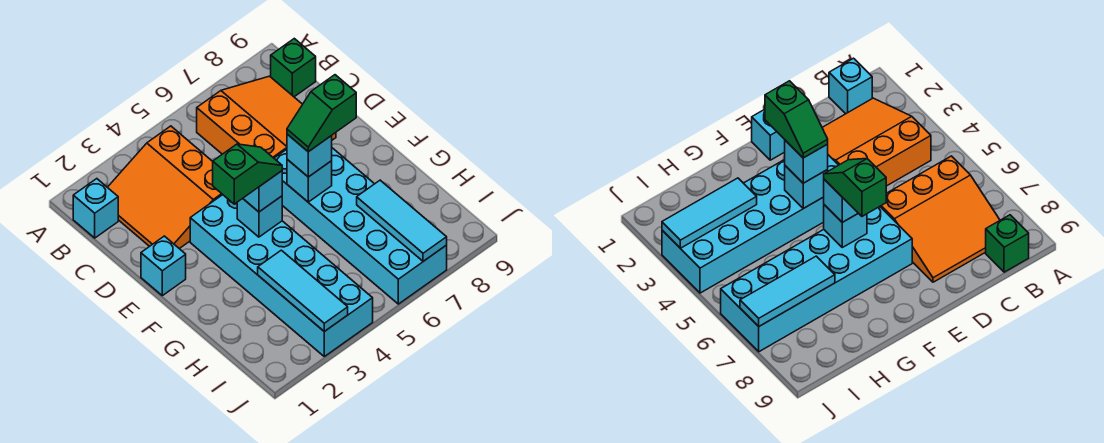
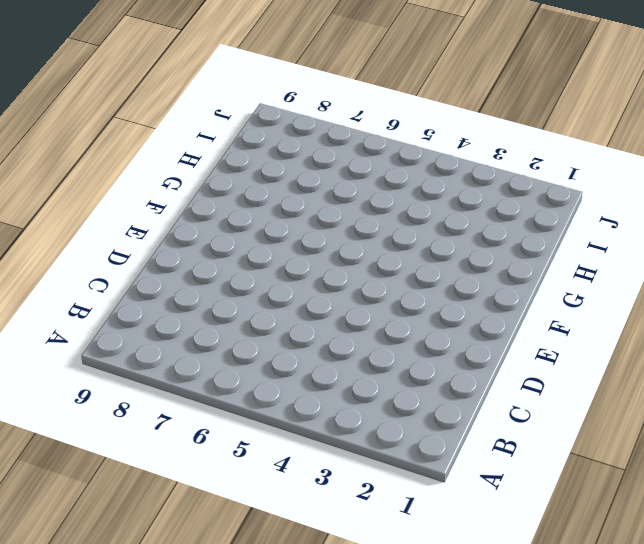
none -> cyan 1x1 brick [73,179,118,238]
none -> orange 3x3 slope [108,126,223,249]
none -> orange 3x3 slope [197,76,336,158]

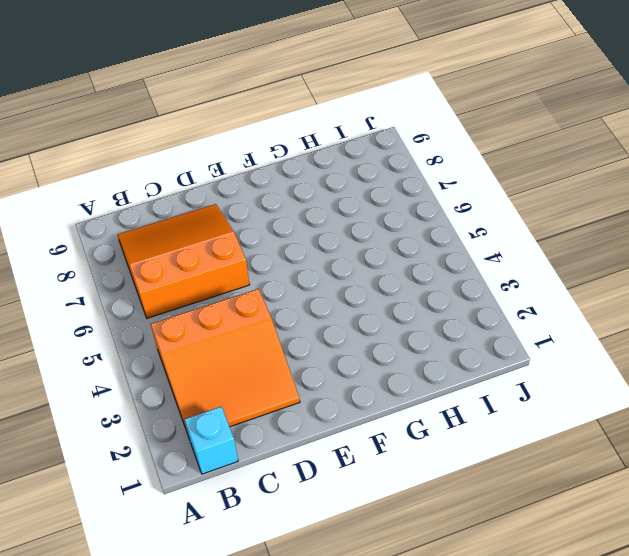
none -> green 1x1 brick [271,39,316,97]
none -> cyan 1x1 brick [141,236,186,296]
none -> cyan 2x6 brick [190,195,373,356]

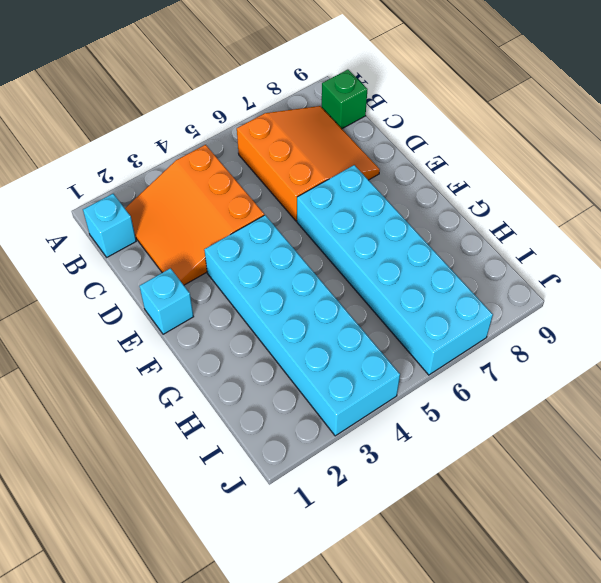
none -> cyan 1x1 brick [237,196,282,237]
none -> cyan 1x1 brick [287,159,332,202]
none -> cyan 1x3 tile [258,250,348,331]

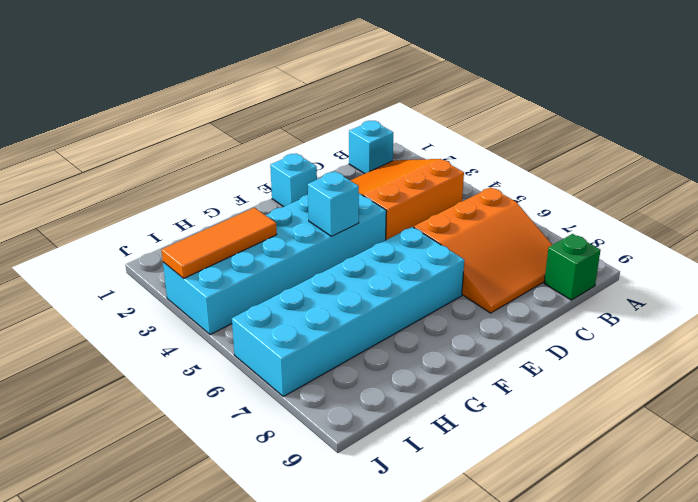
orange 1x3 tile [162,208,277,278] -> cyan 1x3 tile [258,250,348,331]
none -> cyan 1x1 brick [287,159,332,202]
none -> cyan 1x3 tile [357,180,447,261]
none -> cyan 1x1 brick [243,171,282,212]

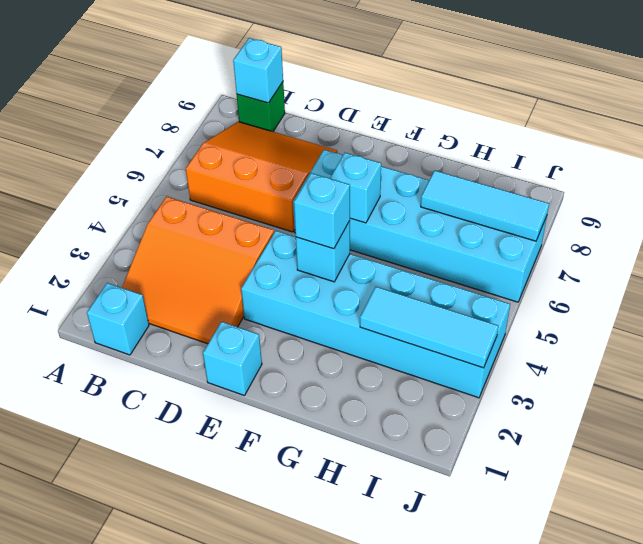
cyan 1x1 brick [233,38,283,103] -> cyan 1x1 brick moved to [287,134,332,177]
none -> green 1x2 slope [213,144,282,204]
none -> green 1x2 slope [287,75,356,152]

